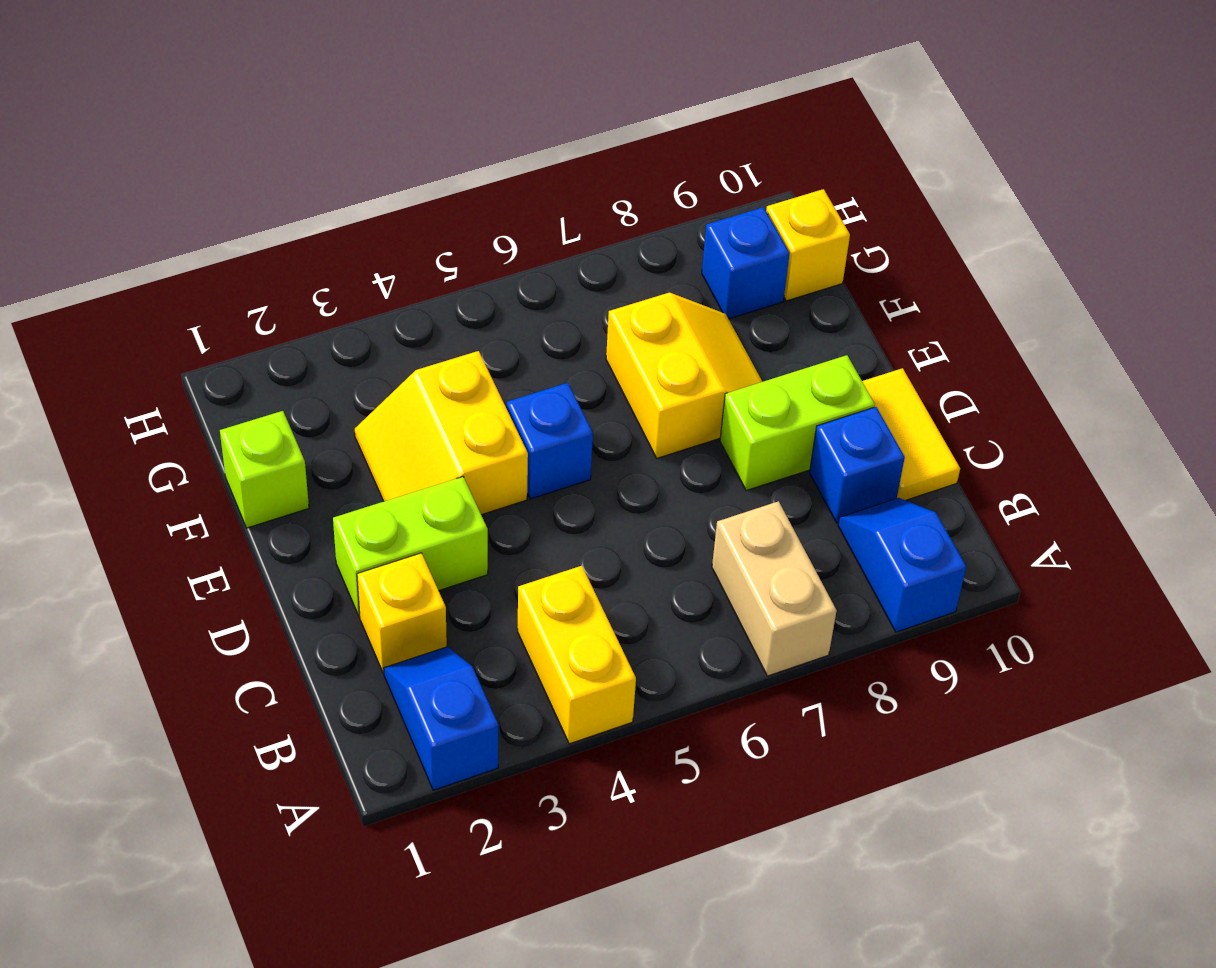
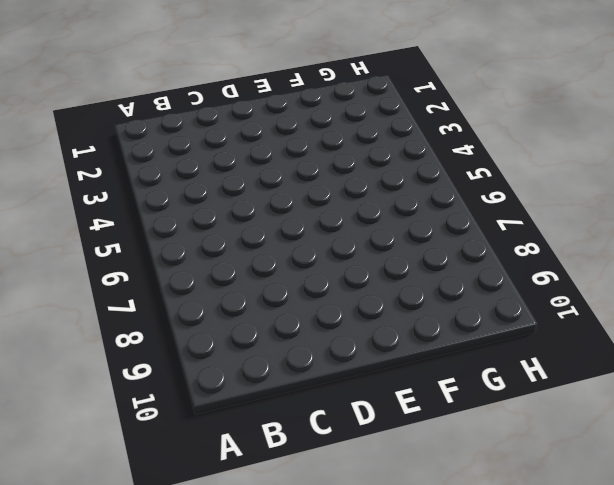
none -> blue 1x2 slope [384,647,498,790]
none -> yellow 1x2 brick [518,566,636,744]
none -> tan 1x2 brick [712,501,837,676]

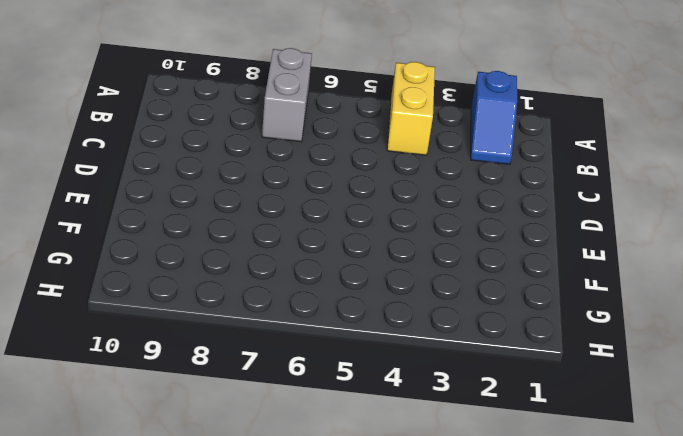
grey 1x2 brick [262,48,312,142] -> tan 1x2 brick [712,501,837,676]
none -> blue 1x2 slope [838,498,966,632]
none -> yellow 1x1 brick [357,553,447,673]
none -> blue 1x1 brick [810,407,905,523]

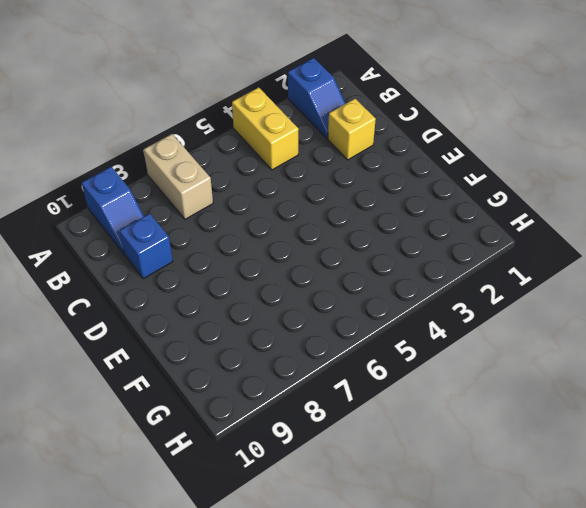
none -> yellow 1x2 tile [862,368,960,500]
none -> lime 1x2 brick [333,477,488,616]
none -> lime 1x2 brick [720,355,875,491]

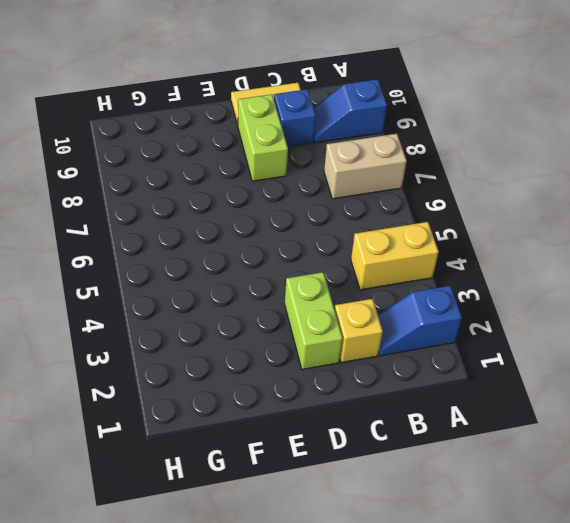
none -> yellow 2x2 slope [355,351,528,515]
none -> blue 1x1 brick [507,383,593,499]
none -> yellow 2x2 slope [606,293,762,458]

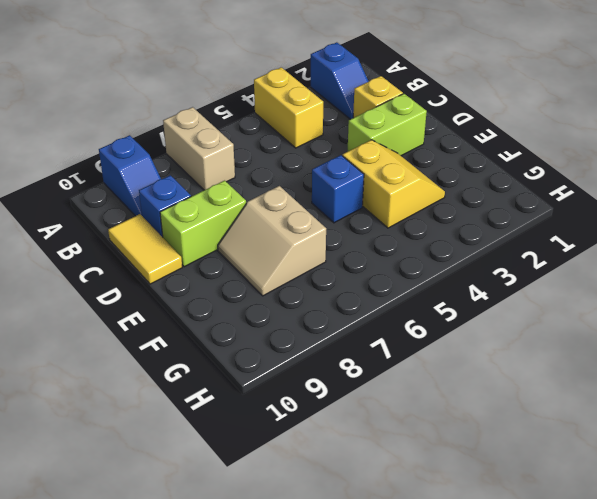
tan 2x2 slope [218,186,326,296] -> yellow 2x2 slope [606,293,762,458]
none -> lime 1x1 brick [220,411,309,528]
none -> blue 1x1 brick [702,207,790,319]
none -> yellow 1x1 brick [766,189,850,301]

